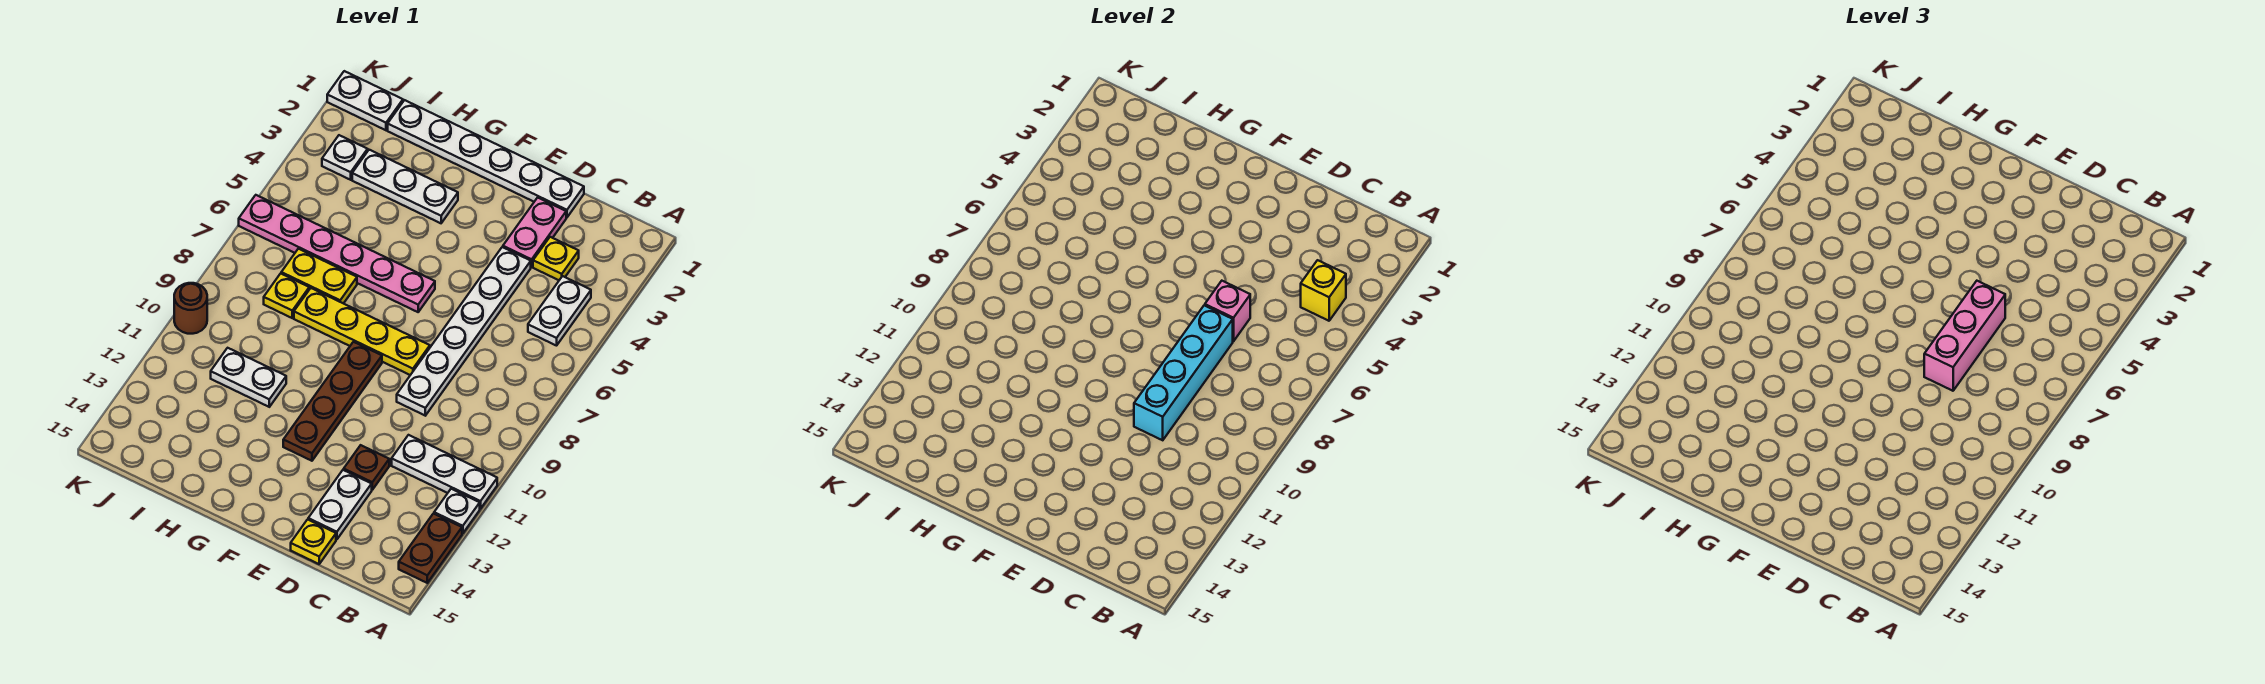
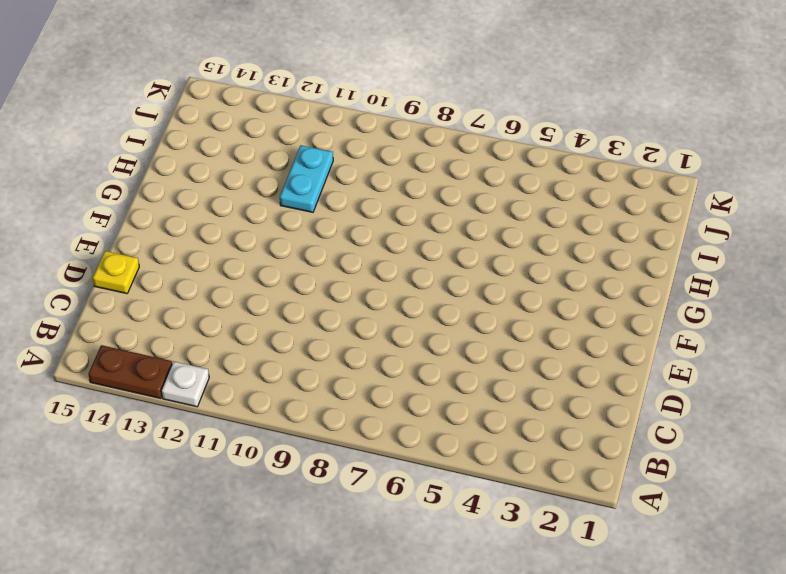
cyan 1x2 plate [280,145,333,212] -> white 1x2 plate [211,348,286,407]
none -> white 1x3 plate [392,435,497,509]
none -> white 1x2 plate [528,276,591,346]
none -> yellow 1x1 plate [533,237,579,280]

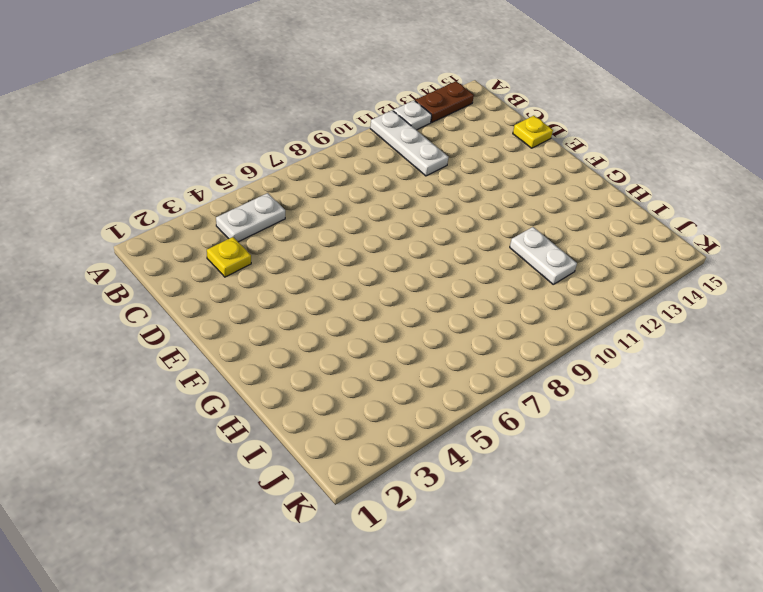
none -> white 1x6 plate [388,100,584,217]
none -> pink 1x2 plate [503,198,566,267]
none -> white 1x6 plate [397,247,531,416]

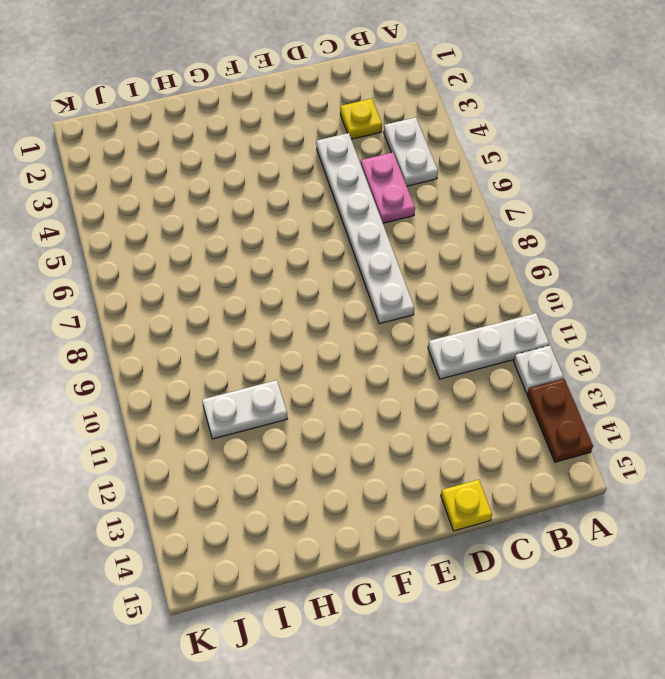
pink 1x2 plate [361,153,415,223] -> pink 1x2 plate moved to [503,198,566,267]
none -> white 1x6 plate [388,100,584,217]
none -> brown 1x1 plate [344,445,389,490]
none -> white 1x2 plate [308,470,372,539]

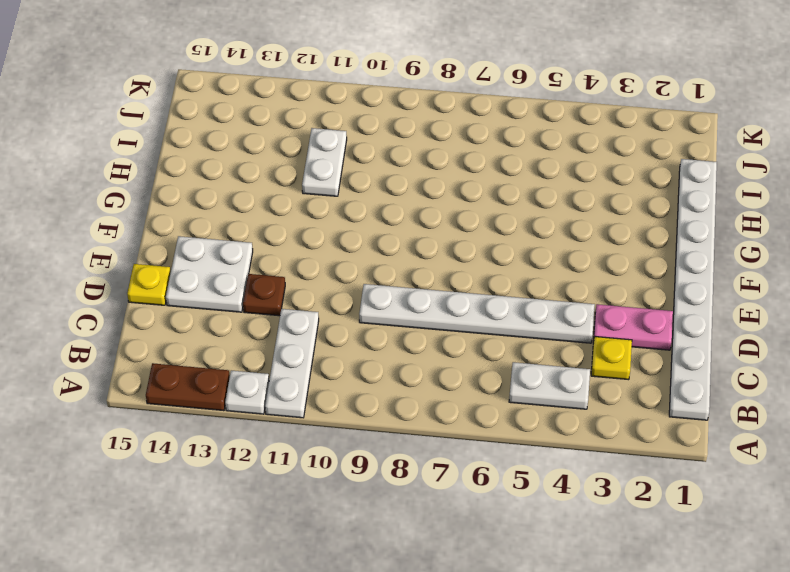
white 1x8 plate [669,159,717,420] -> white 1x6 plate [388,100,584,217]
white 2x2 plate [166,236,253,312] -> white 1x2 plate [308,470,372,539]
none -> yellow 1x4 plate [294,288,430,375]
none -> pink 1x6 plate [239,195,435,312]
none -> brown 1x4 plate [283,342,382,461]

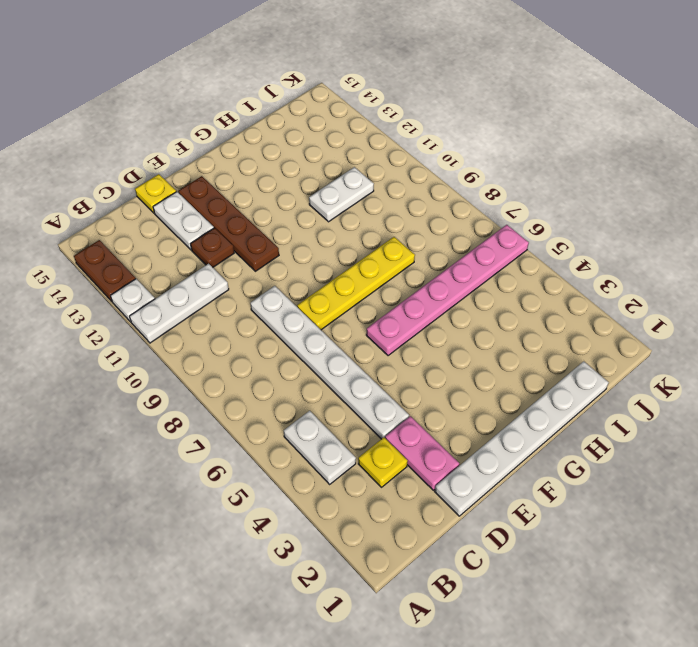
brown 1x4 plate [178,176,279,271] -> brown 1x4 plate moved to [283,342,382,461]
none -> white 1x3 plate [352,150,458,223]
none -> yellow 1x2 plate [281,249,357,304]
none -> yellow 1x1 plate [264,273,309,318]

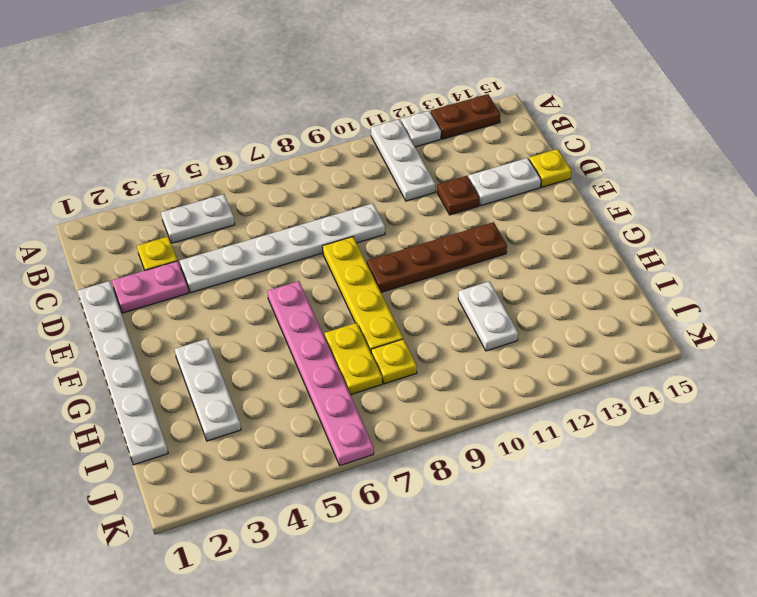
none -> white 1x2 plate [327,71,403,130]
none -> white 1x1 plate [322,135,368,180]
none -> brown 1x1 round brick [174,283,207,334]

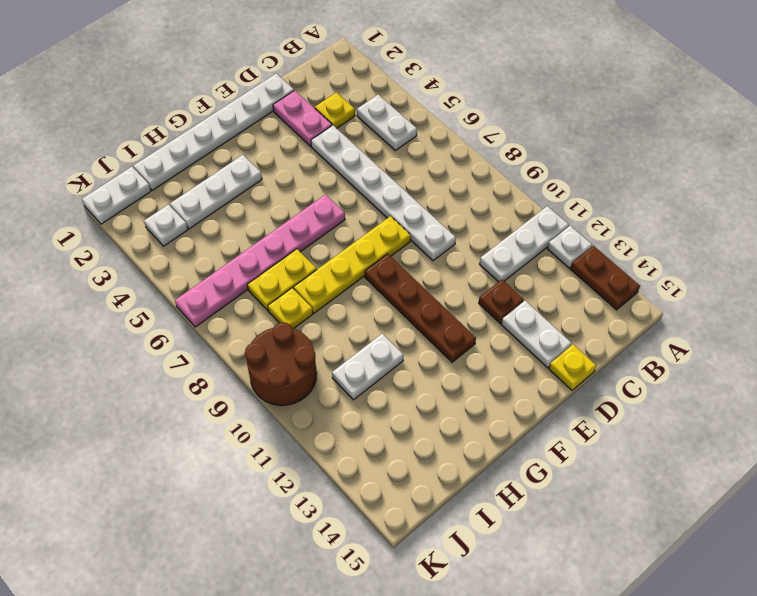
brown 2x2 round brick [245,323,317,405] -> brown 1x1 round brick [174,283,207,334]
none -> yellow 1x1 brick [1301,260,1346,321]
none -> pink 1x1 brick [1205,281,1250,341]
none -> cyan 1x4 brick [1134,305,1233,440]

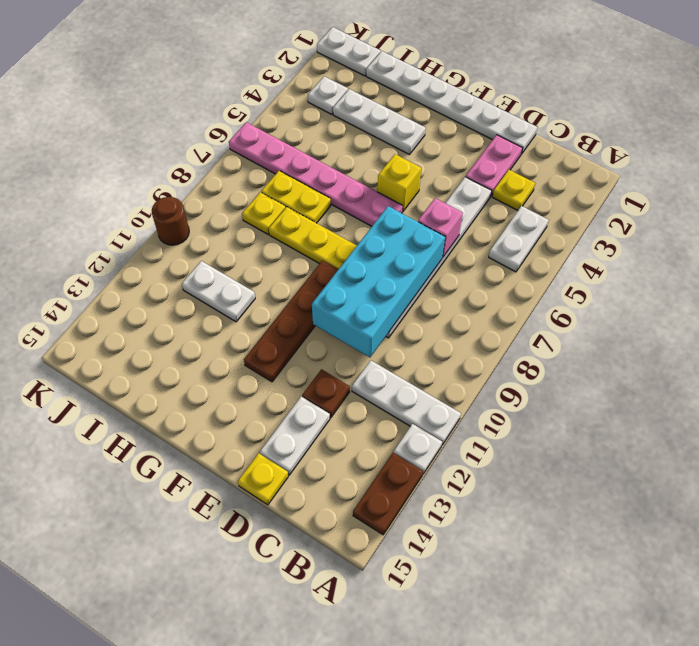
cyan 2x4 brick [312,206,445,357] -> cyan 1x4 brick [1134,305,1233,440]
yellow 1x1 brick [377,154,421,211] -> yellow 1x1 brick moved to [1301,260,1346,321]
none -> pink 1x3 brick [1924,281,2005,391]

